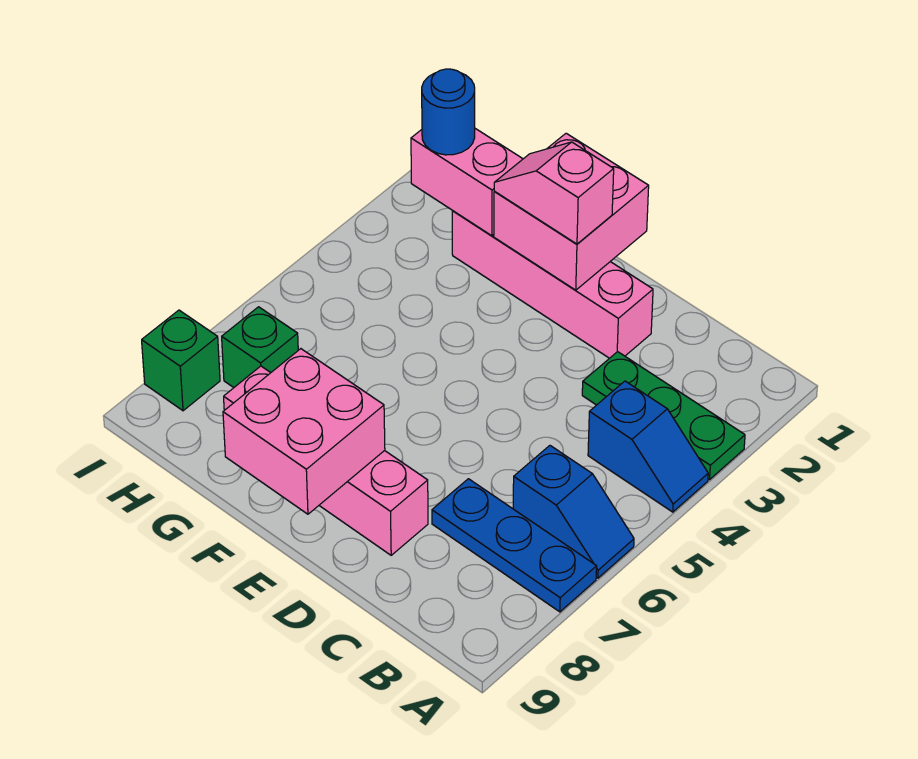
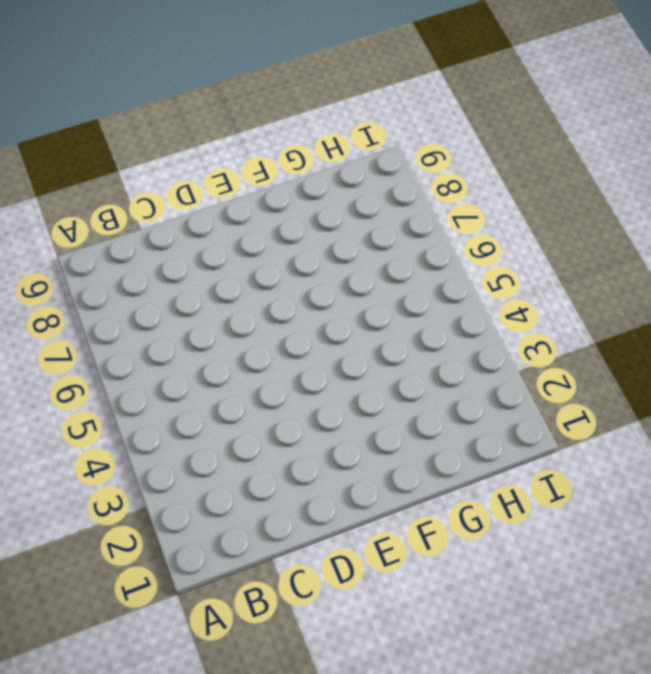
none -> green 1x3 plate [582,352,745,480]
none -> blue 1x2 slope [588,381,708,512]
none -> blue 1x2 slope [513,446,634,578]

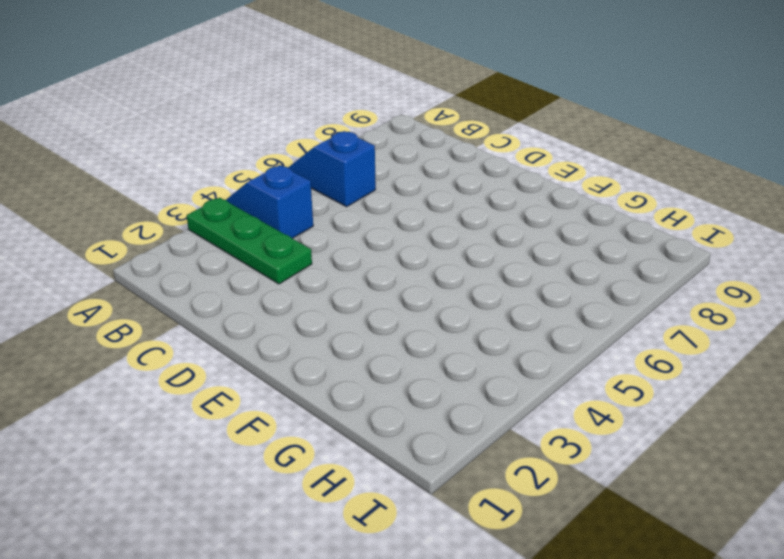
none -> blue 1x3 plate [432,479,597,612]
none -> pink 1x4 brick [452,211,653,358]
none -> pink 1x4 brick [224,366,428,555]

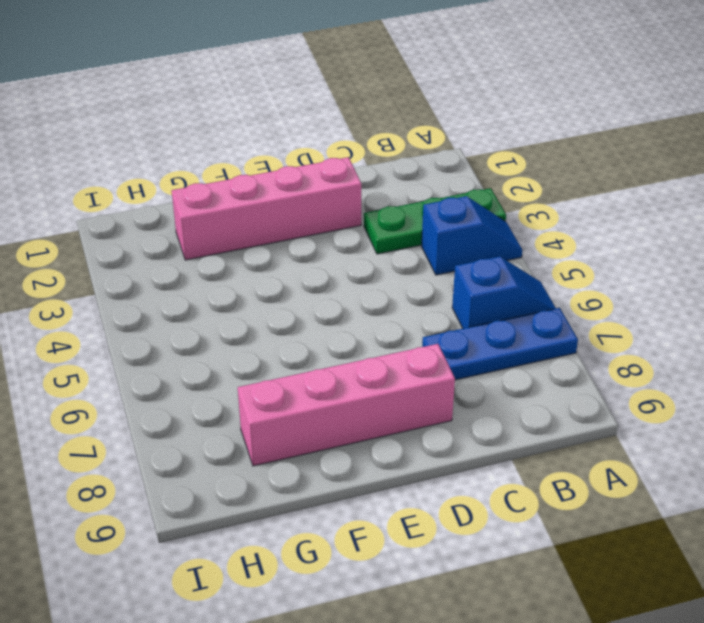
none -> green 1x1 brick [222,307,298,387]
none -> green 1x1 brick [142,310,220,411]
none -> pink 2x2 brick [494,133,649,290]

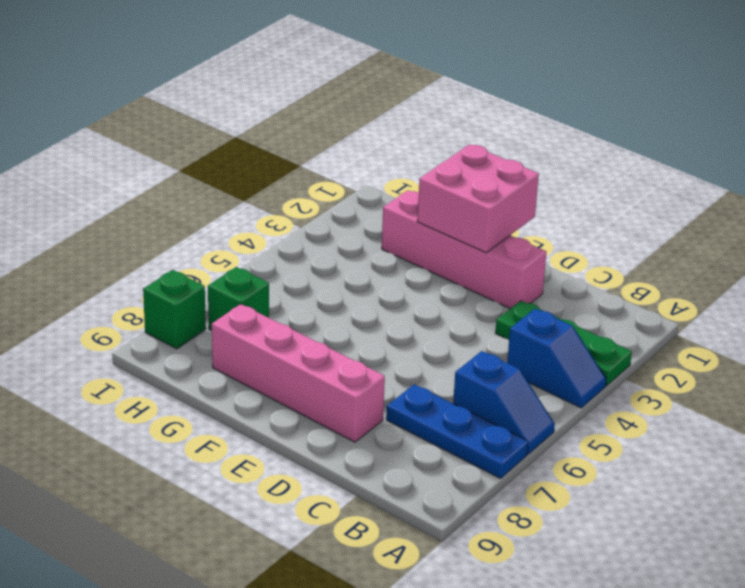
none -> pink 2x2 brick [223,349,385,514]
none -> pink 1x2 brick [411,129,523,236]
none -> pink 1x2 slope [494,142,614,244]

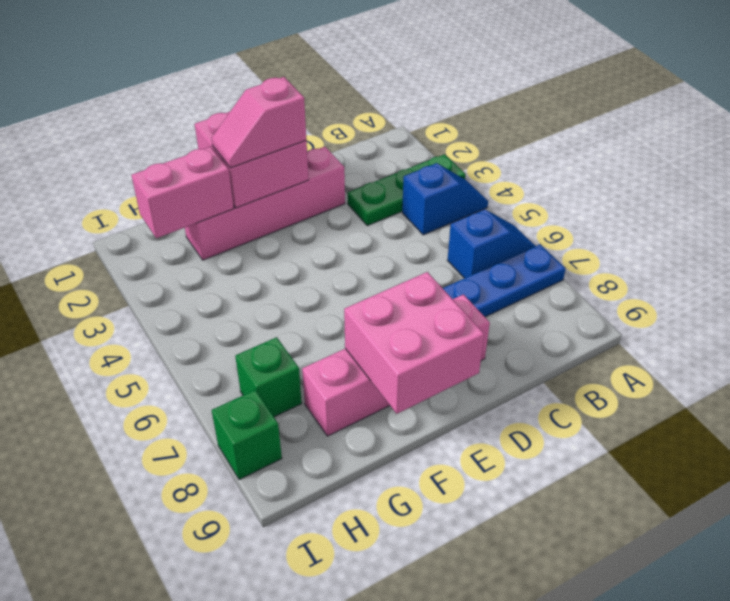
none -> blue 1x1 round brick [422,69,475,155]

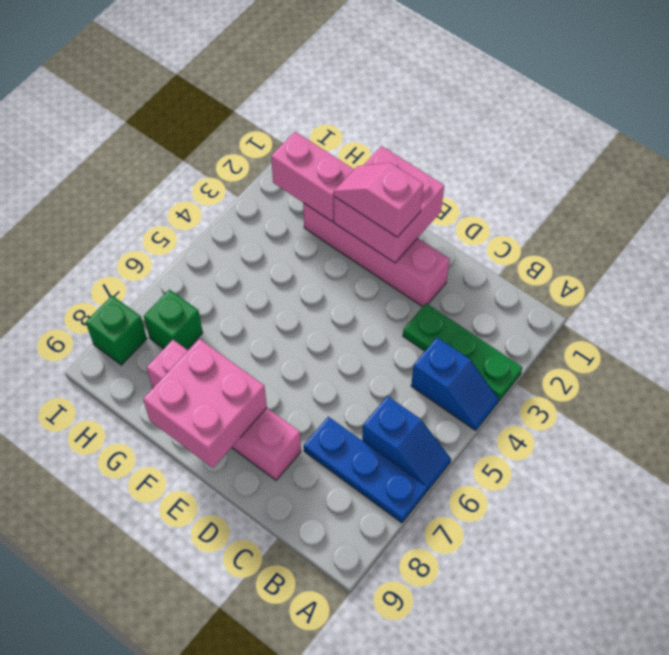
none -> blue 1x1 round brick [422,69,475,155]

